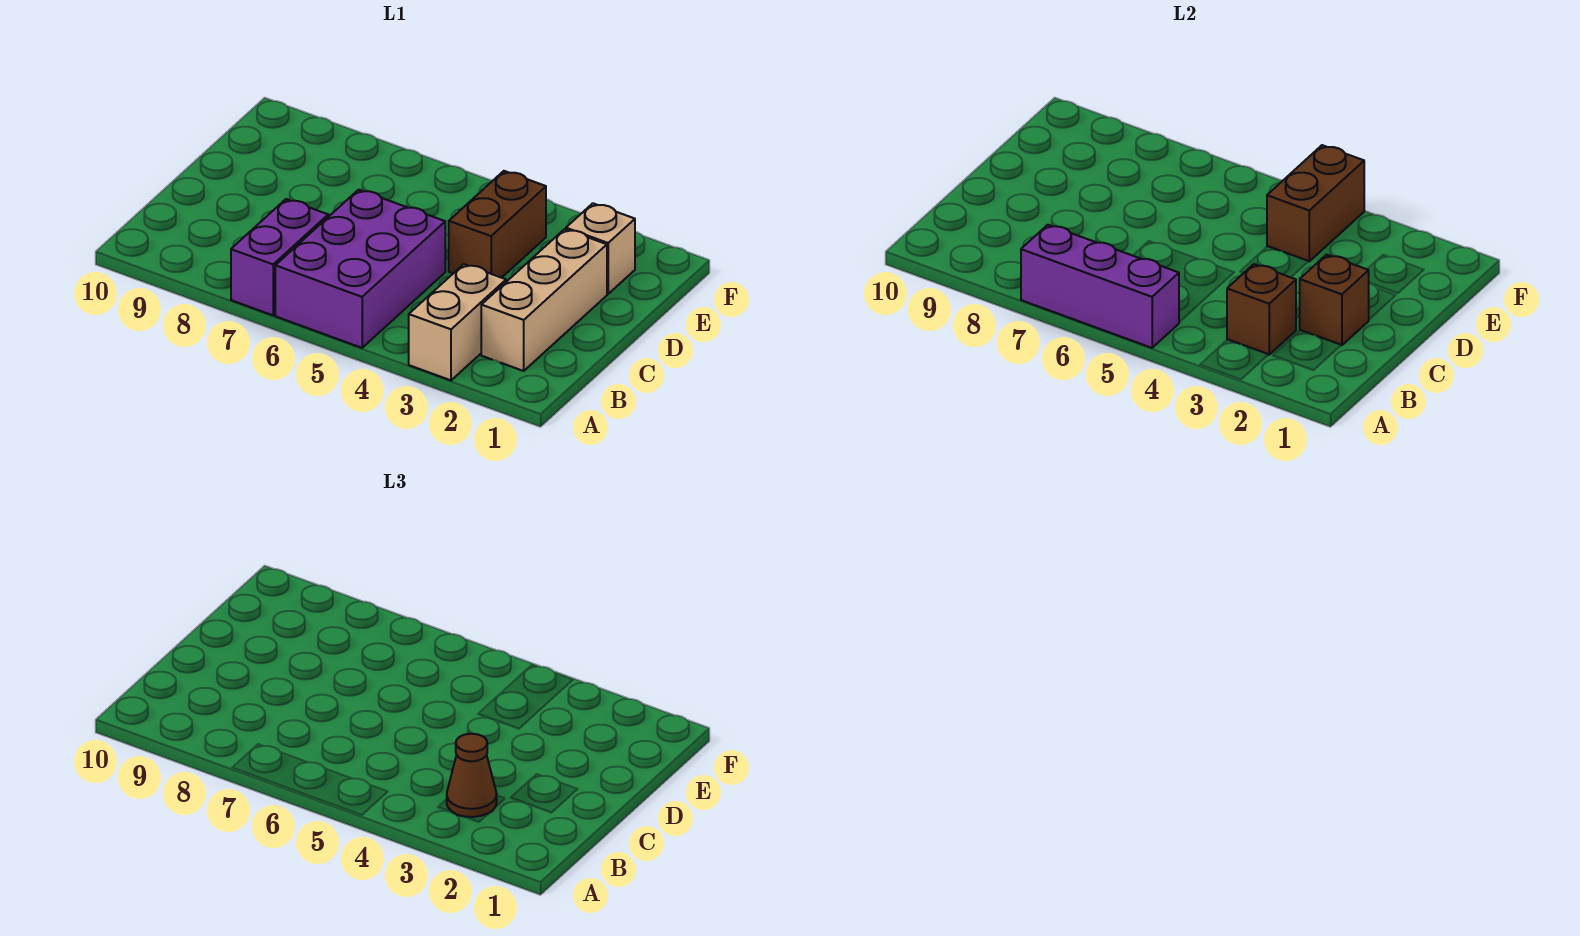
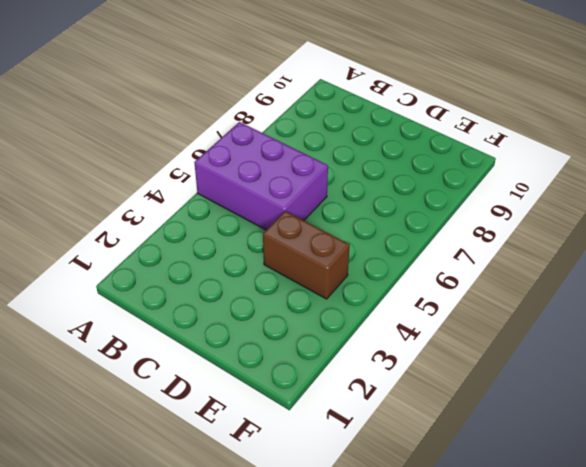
none -> tan 1x2 brick [409,264,506,380]
none -> purple 1x2 brick [231,199,328,315]

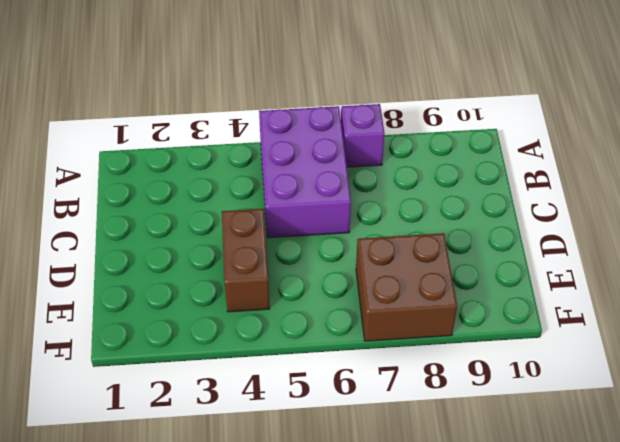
purple 1x1 brick [341,104,385,167] -> purple 1x2 brick [231,199,328,315]
brown 2x2 brick [356,233,457,341] -> none
none -> tan 1x2 brick [409,264,506,380]
none -> tan 1x3 brick [481,229,607,371]

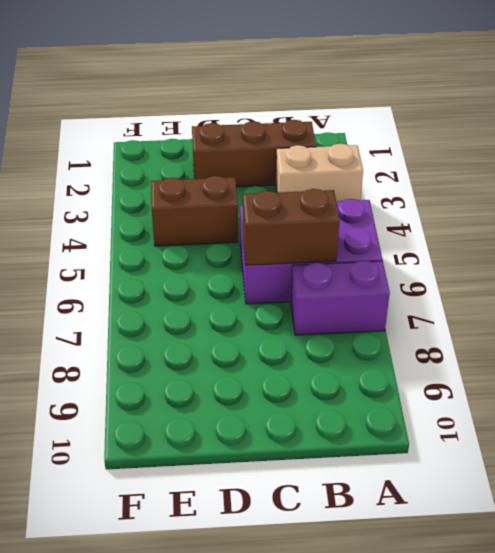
brown 1x3 brick [192,120,316,187] -> tan 1x3 brick [481,229,607,371]
brown 1x2 brick [243,189,340,265] -> brown 1x2 brick moved to [1267,145,1364,261]
none -> tan 1x1 brick [566,203,635,294]
none -> purple 1x3 brick [1021,225,1179,348]

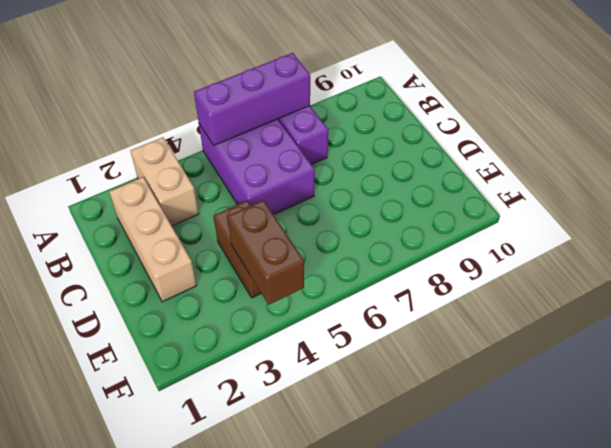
none -> tan 1x1 brick [566,203,635,294]
none -> brown 1x1 brick [1227,264,1296,355]

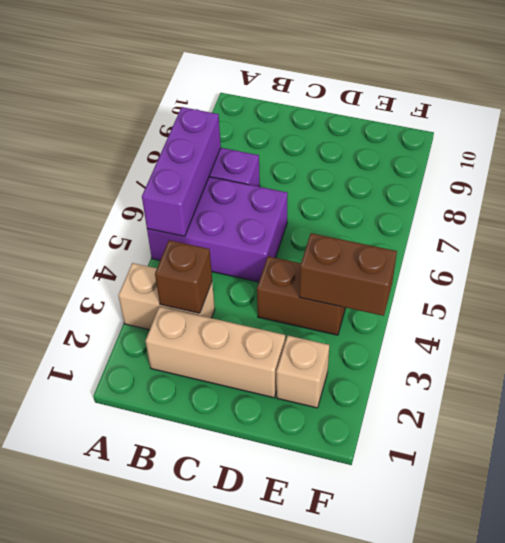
none -> brown 1x1 brick [1300,255,1369,345]
none -> brown 1x1 cone [447,734,497,817]

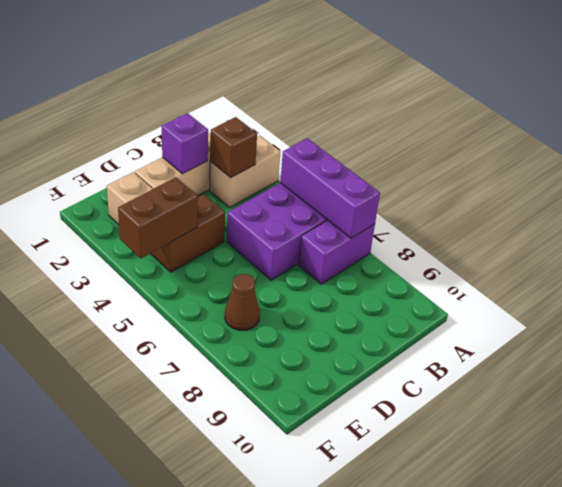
purple 1x1 brick [162,113,208,174] -> brown 1x1 brick [1300,255,1369,345]
brown 1x1 cone [225,274,260,330] -> brown 1x1 cone moved to [447,734,497,817]

